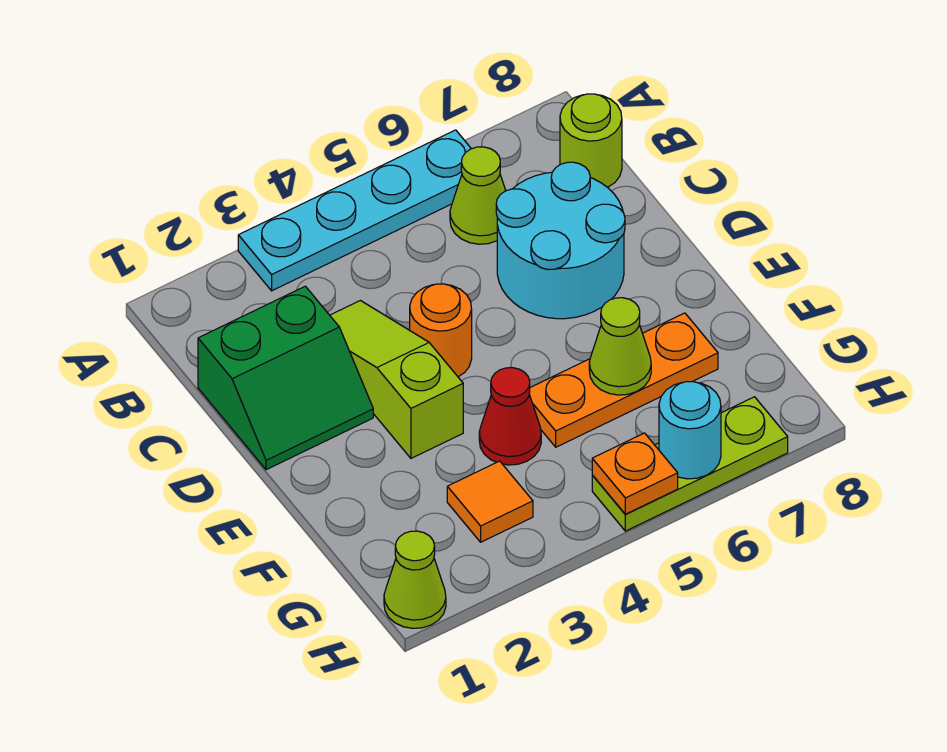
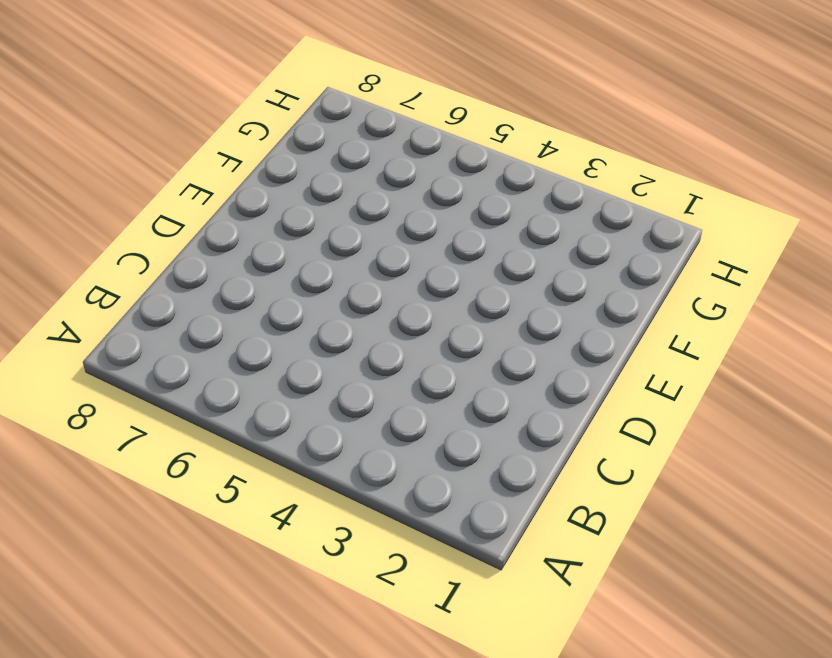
none -> cyan 1x4 plate [238,130,471,291]
none -> lime 1x1 cone [450,147,506,244]
none -> lime 1x1 round brick [560,94,622,188]

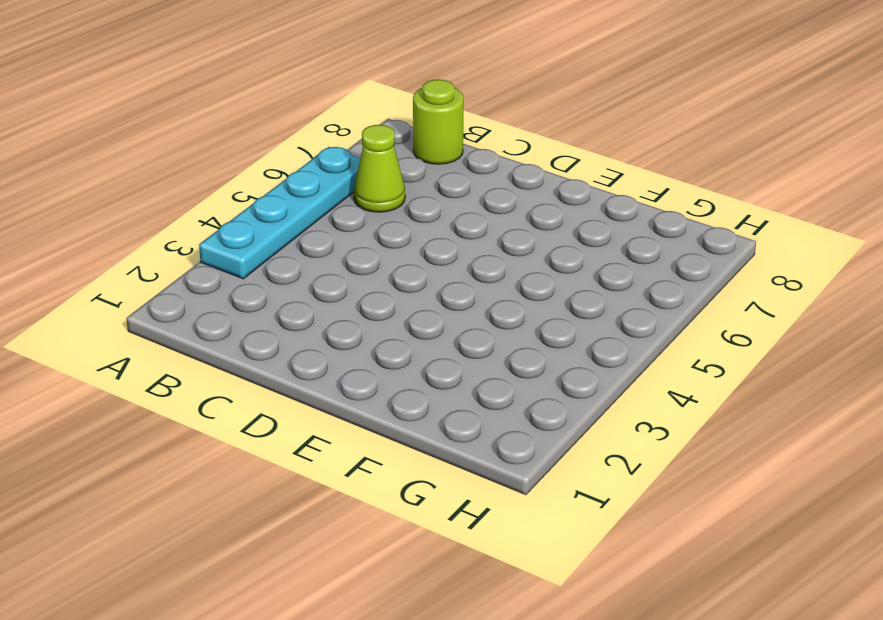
none -> green 2x2 slope [198,286,373,470]
none -> lime 1x3 slope [330,301,463,458]
none -> cyan 2x2 round brick [496,162,625,319]

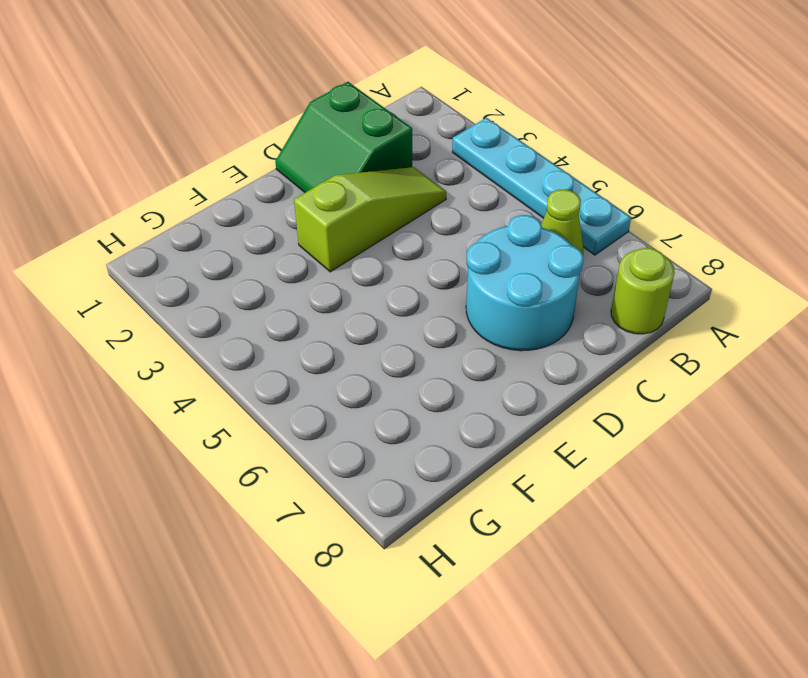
none -> orange 1x1 round brick [410,284,472,377]
none -> red 1x1 cone [479,368,541,465]
none -> orange 1x3 plate [529,313,718,447]

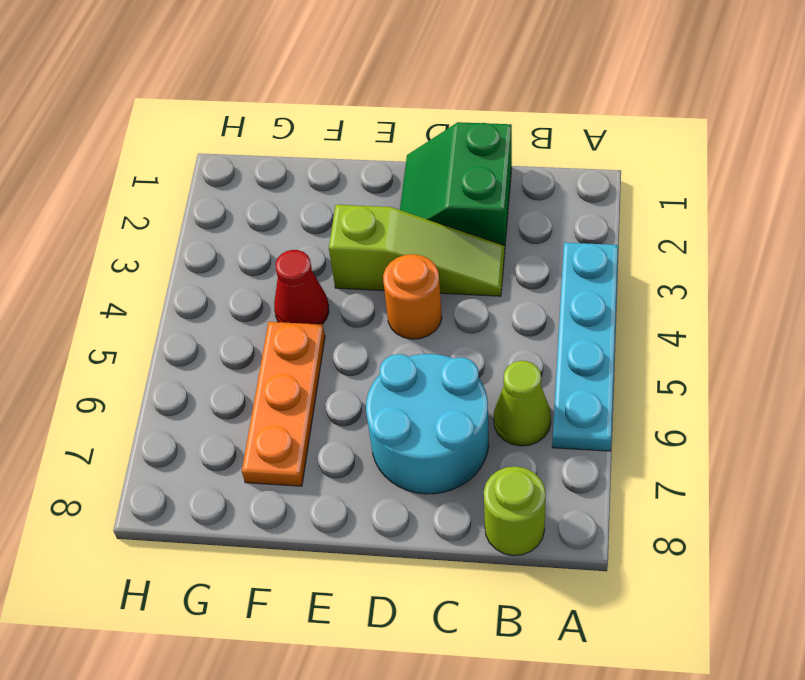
none -> orange 1x1 tile [447,461,533,542]
none -> lime 1x1 cone [384,531,446,628]
none -> lime 1x3 plate [592,397,788,531]

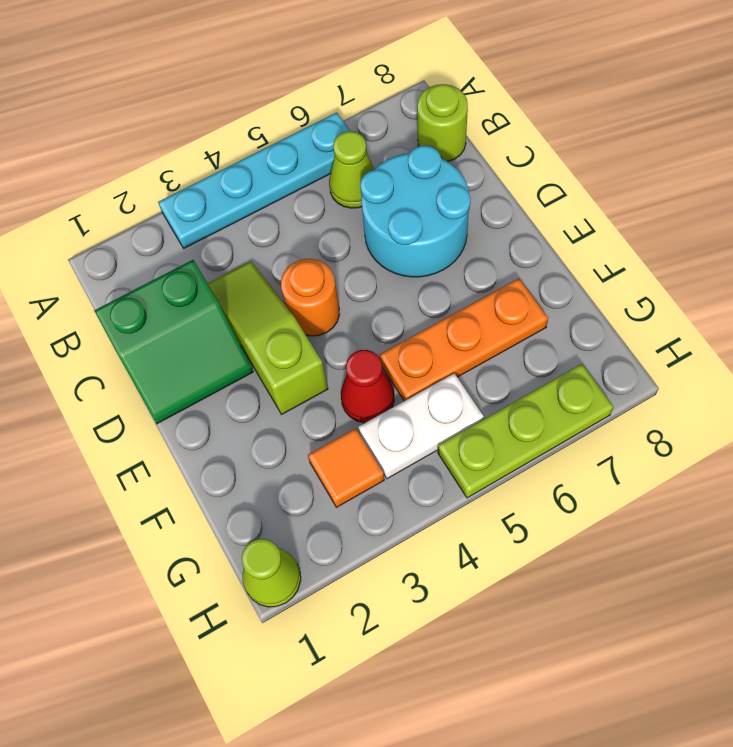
white 1x2 plate [358,373,484,479] -> none
none -> lime 1x1 cone [589,298,651,395]
none -> orange 1x1 plate [592,433,678,514]
none -> cyan 1x1 round brick [659,382,721,479]

